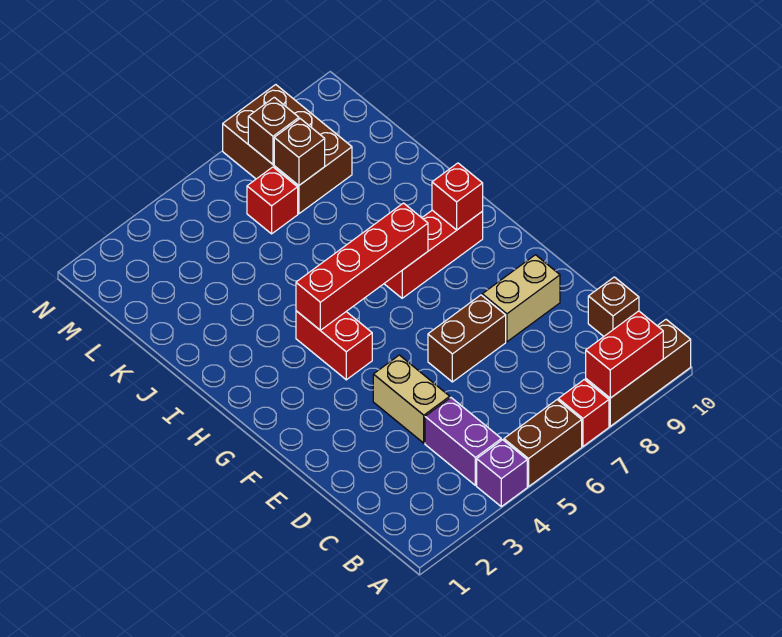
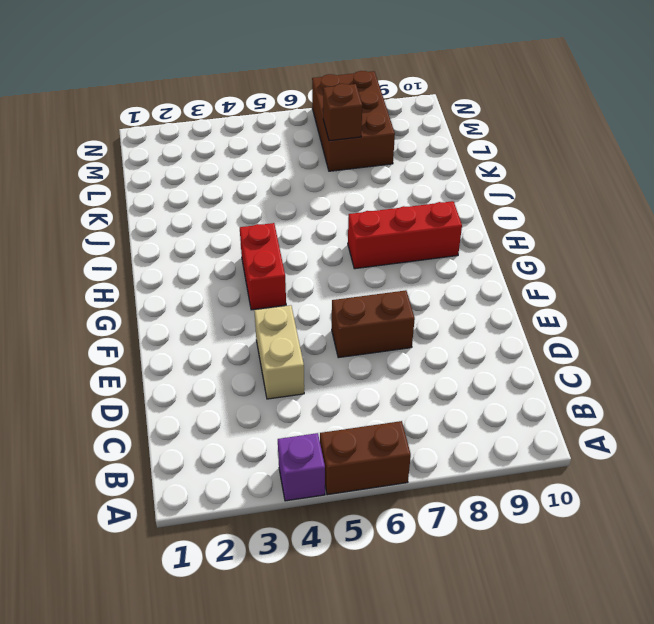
none -> red 1x1 brick [558,380,609,446]
none -> brown 1x3 brick [586,320,691,426]
none -> purple 1x2 brick [425,398,501,485]

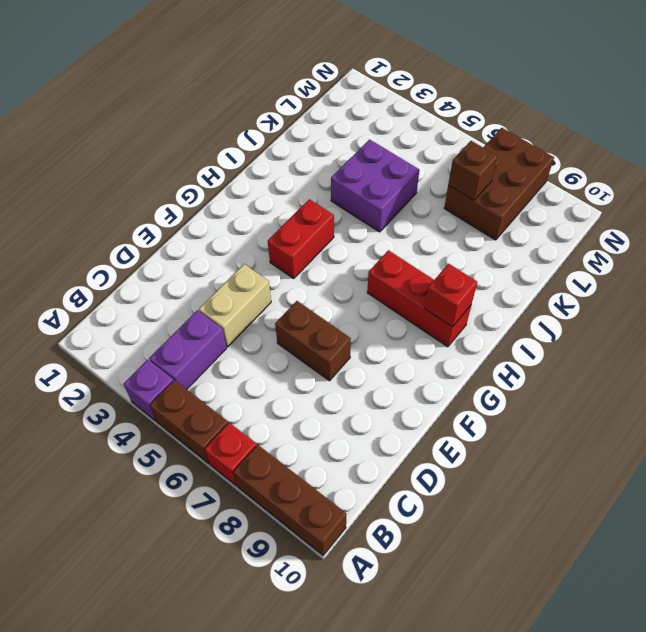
purple 2x2 brick [331,139,419,232] -> none
none -> brown 1x1 brick [588,277,639,336]
none -> tan 1x2 brick [482,255,560,342]
none -> red 1x1 brick [247,167,298,234]

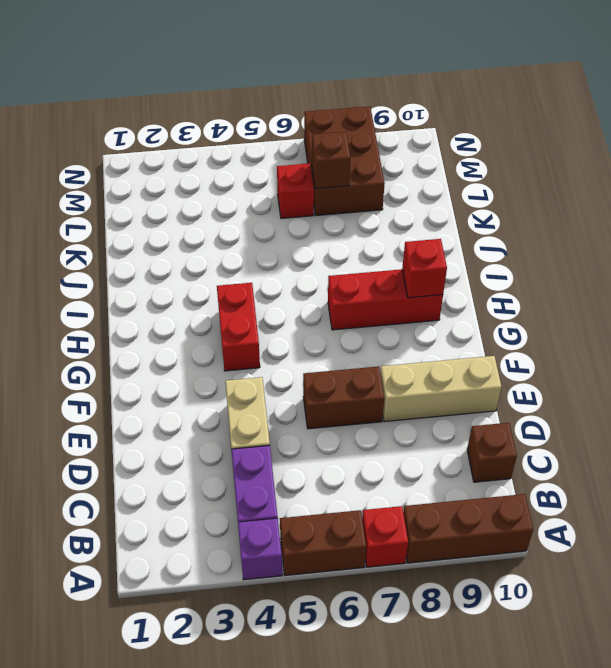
tan 1x3 brick [380,356,501,422] -> tan 1x2 brick [482,255,560,342]
none -> red 1x2 brick [586,311,663,398]
none -> red 1x4 brick [296,203,428,330]
none -> brown 1x1 brick [248,97,299,164]

